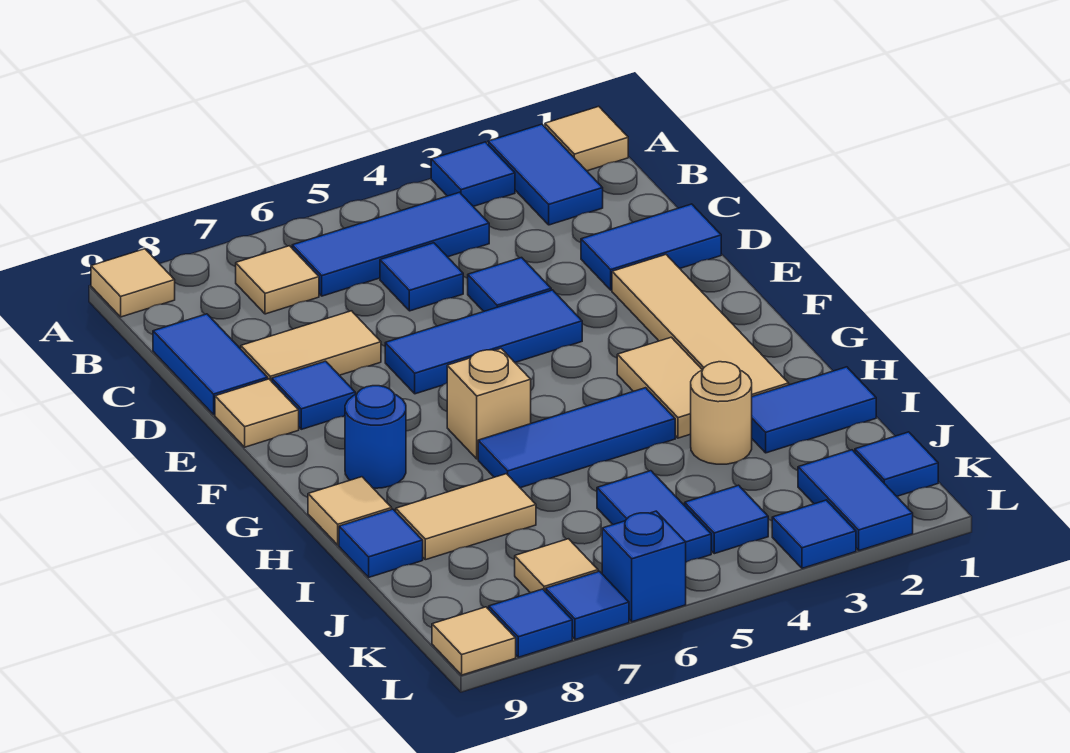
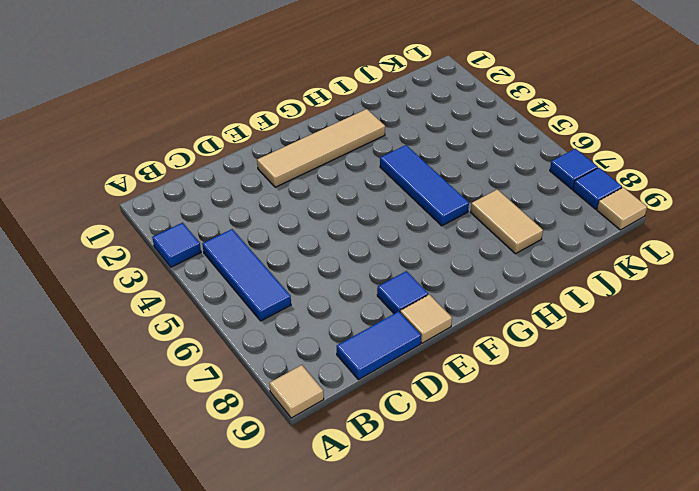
none -> tan 1x1 tile [545,106,628,171]
none -> blue 1x2 tile [488,124,603,225]
none -> tan 1x1 tile [236,246,319,314]
none -> blue 1x1 tile [380,243,463,311]

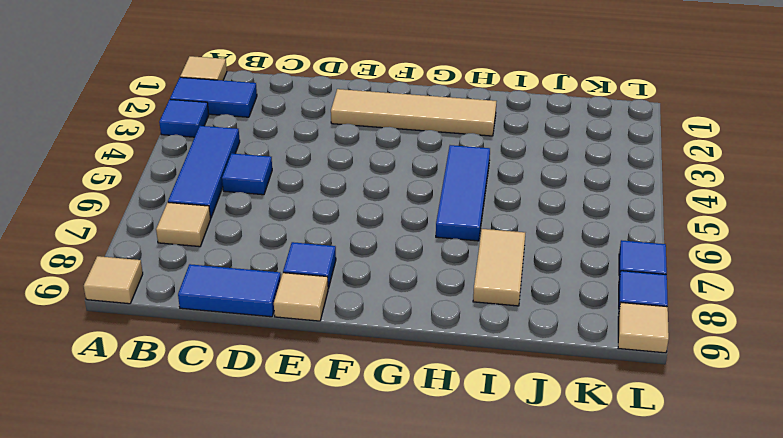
none -> blue 1x2 tile [581,204,721,290]
none -> blue 1x1 tile [468,258,551,311]
none -> tan 1x2 tile [241,311,381,381]
none -> blue 1x3 tile [385,290,582,394]

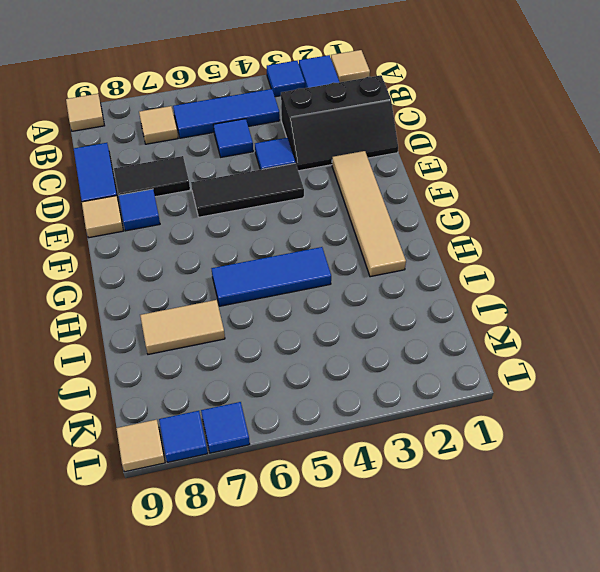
black 2x3 slope [281,75,398,171] -> blue 1x2 tile [581,204,721,290]
black 1x2 tile [114,156,190,197] -> tan 1x2 tile [241,311,381,381]
black 1x3 tile [191,163,304,217] -> blue 1x3 tile [385,290,582,394]
none -> tan 1x2 tile [617,337,702,438]
none -> tan 1x1 brick [447,349,531,459]
none -> blue 1x1 round brick [345,386,406,488]
none -> tan 1x1 tile [308,477,392,545]

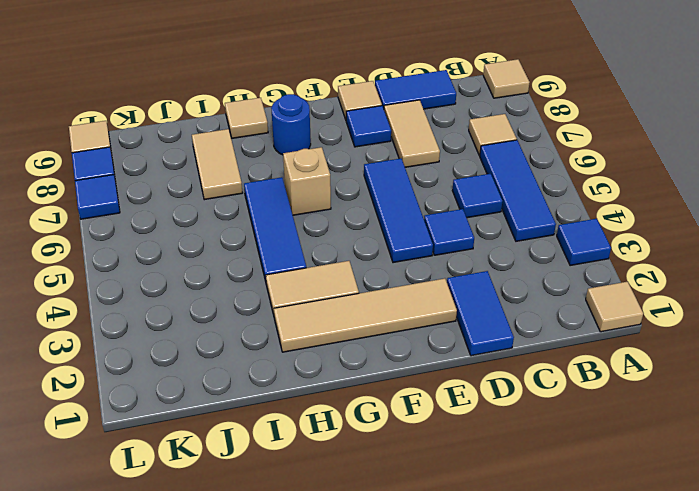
none -> blue 1x2 tile [488,124,603,225]
none -> blue 1x2 tile [752,367,876,453]
none -> tan 1x1 round brick [691,362,752,464]
none -> blue 1x1 tile [339,509,423,577]

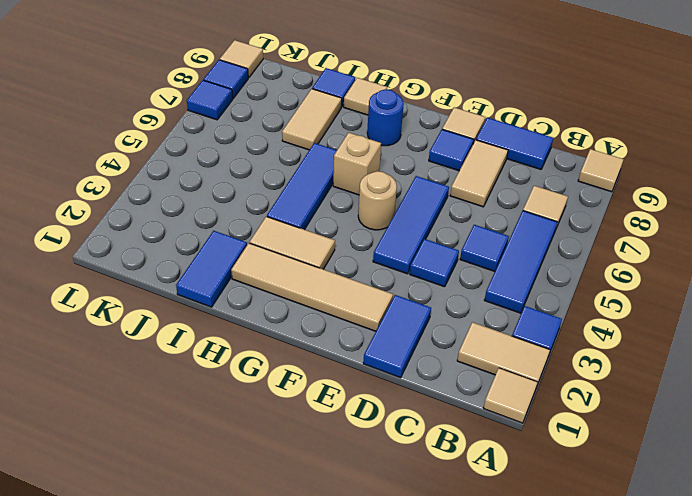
tan 1x2 tile [457,322,550,385] -> blue 1x2 tile [488,124,603,225]
tan 1x1 round brick [358,171,397,230] -> tan 1x1 round brick moved to [691,362,752,464]
none -> blue 1x2 tile [597,471,711,562]
none -> blue 1x1 tile [855,432,938,496]
none -> blue 1x2 tile [798,450,913,550]
none -> blue 1x1 tile [685,485,768,554]

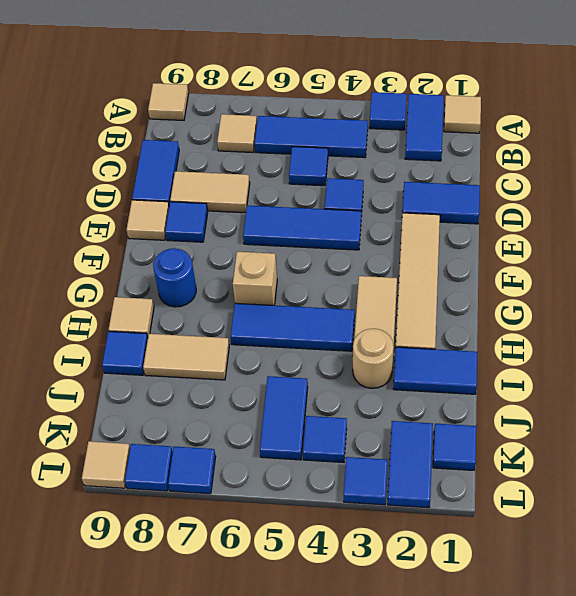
none -> tan 1x1 tile [515,539,598,593]
none -> blue 1x1 brick [602,511,686,622]

